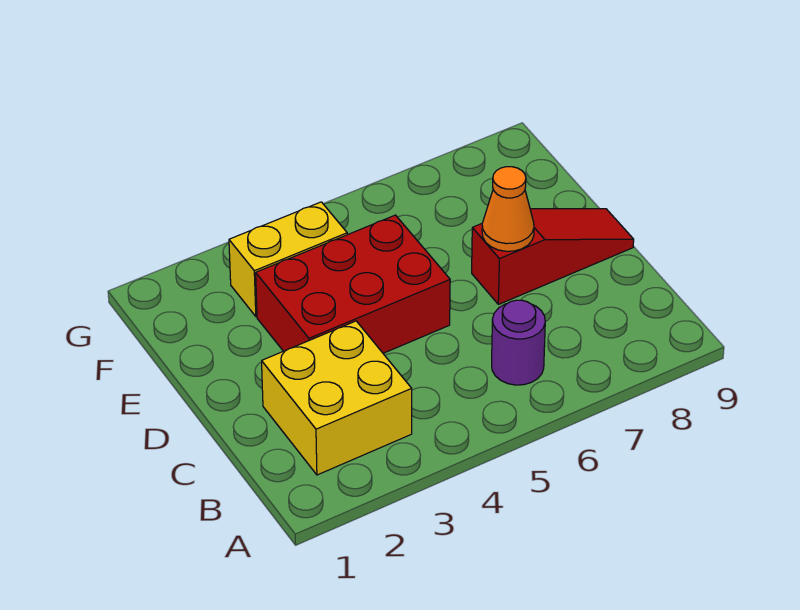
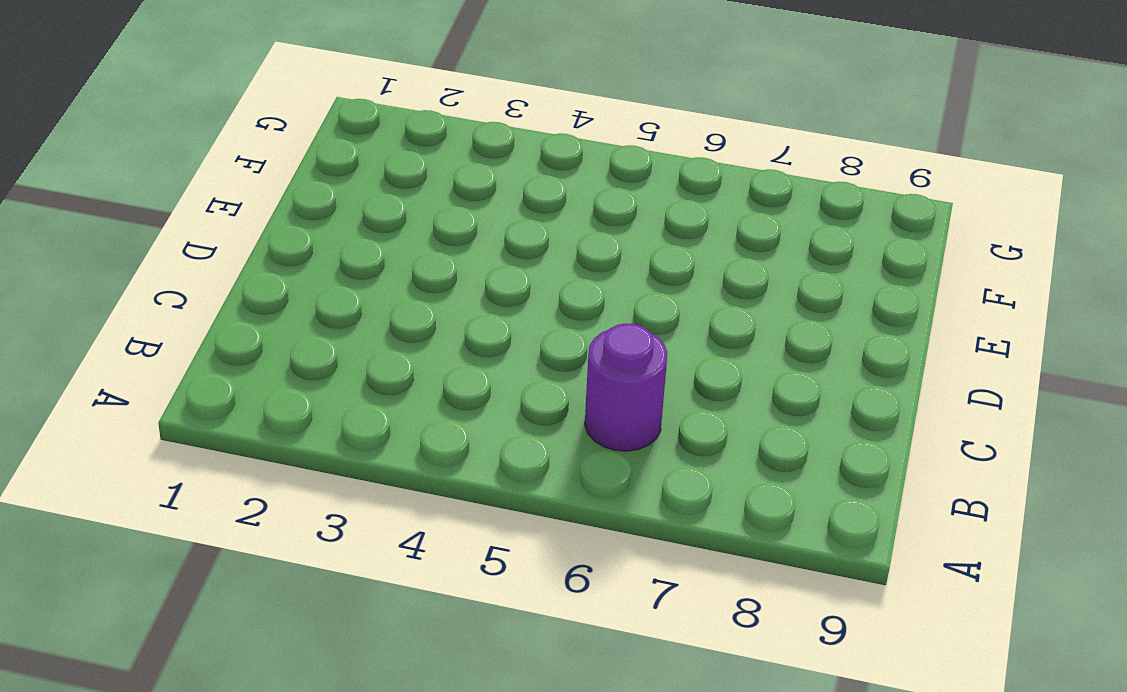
none -> yellow 2x2 brick [262,321,412,475]
none -> red 2x3 brick [256,215,450,353]

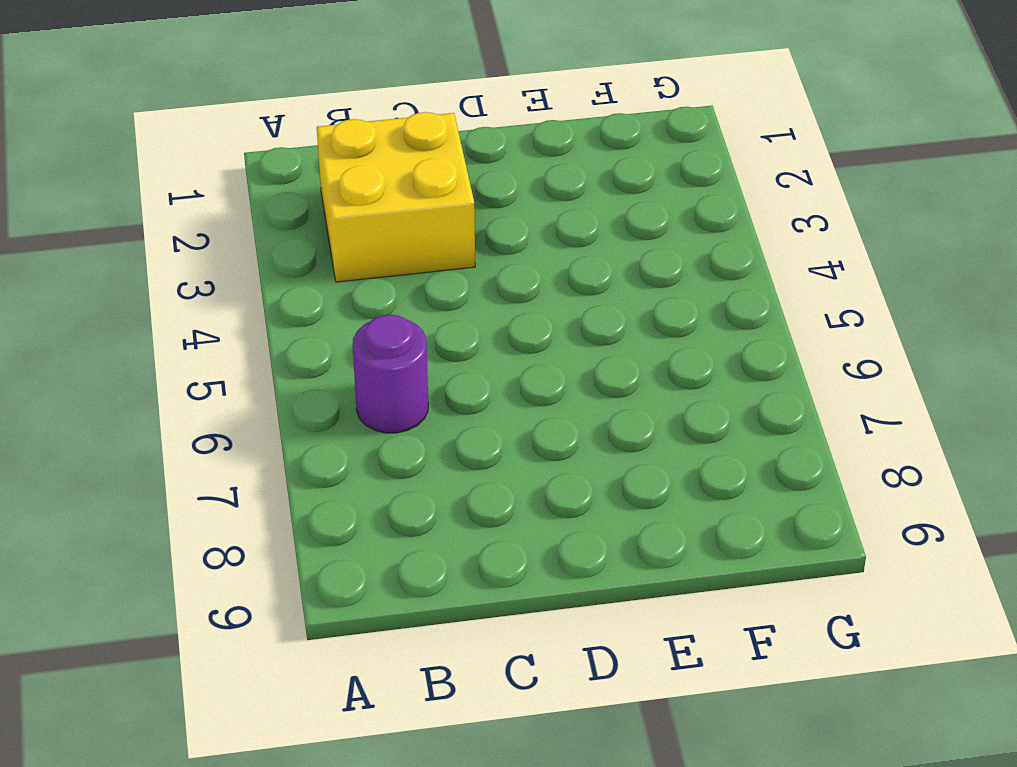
none -> red 2x3 brick [256,215,450,353]
none -> red 1x3 slope [472,209,634,304]

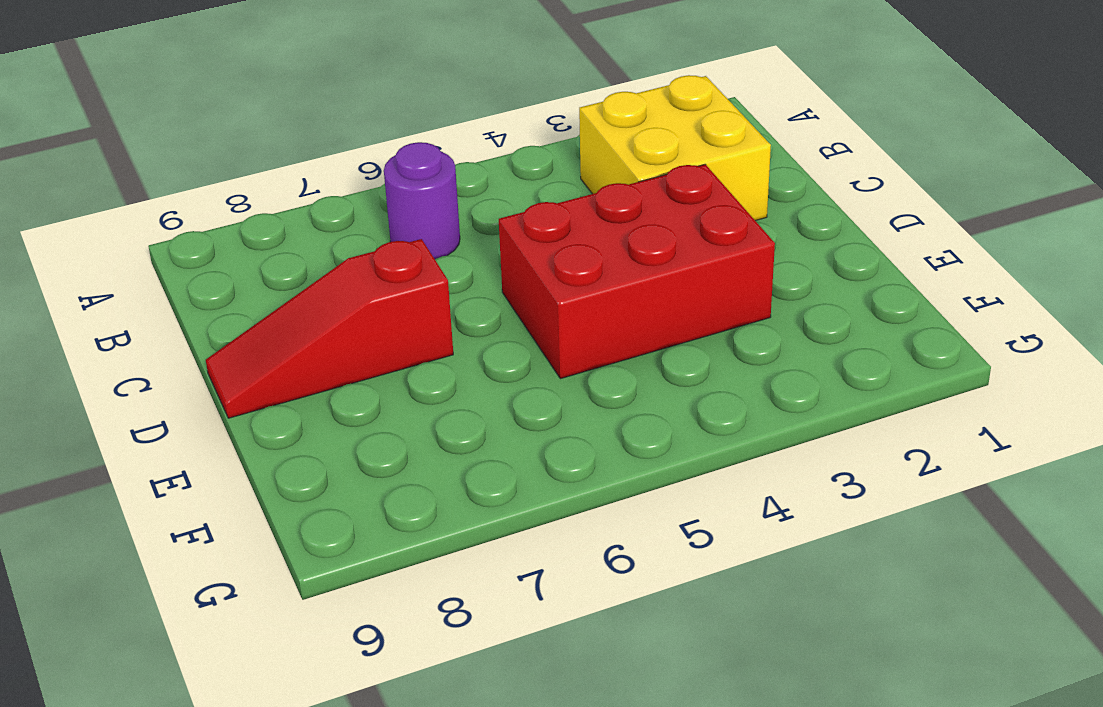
none -> yellow 1x2 brick [229,202,347,317]
none -> orange 1x1 cone [482,167,534,251]

